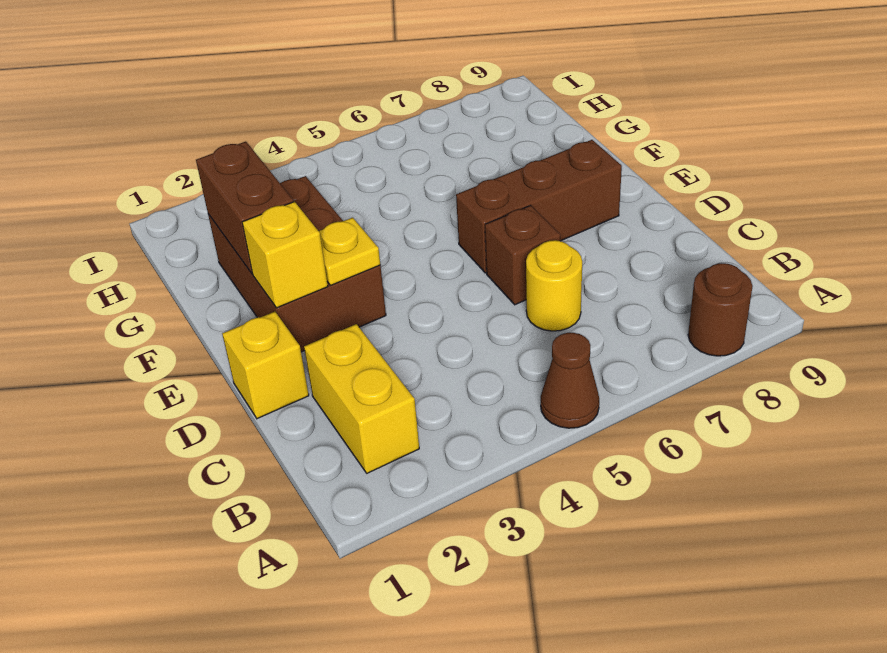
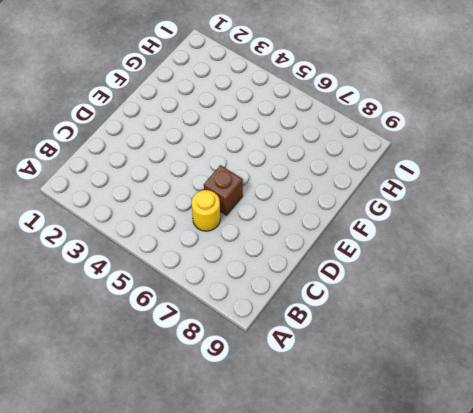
none -> brown 1x1 cone [541,333,599,428]
none -> brown 1x1 round brick [688,263,753,356]

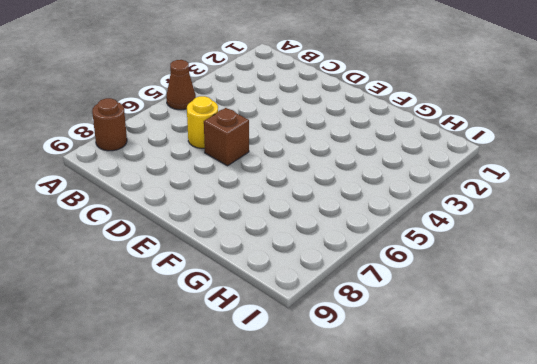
none -> yellow 1x2 brick [304,324,419,473]
none -> yellow 1x1 brick [222,312,309,419]

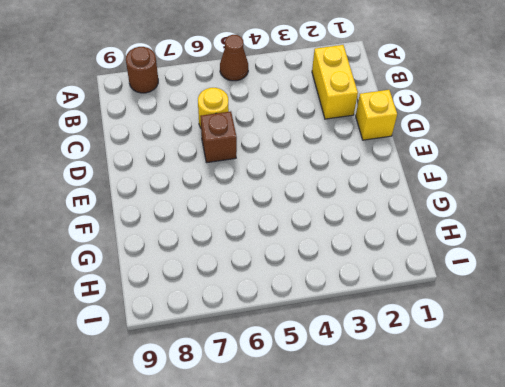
none -> brown 2x3 brick [208,176,386,352]
none -> brown 1x3 brick [456,140,622,273]

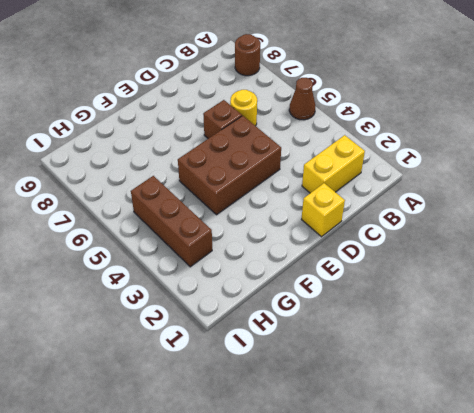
brown 2x3 brick [178,116,281,215] -> brown 2x3 brick moved to [208,176,386,352]
brown 1x3 brick [131,176,212,267] -> brown 1x3 brick moved to [456,140,622,273]
none -> yellow 1x1 brick [242,202,328,308]
none -> yellow 1x1 plate [319,218,380,286]

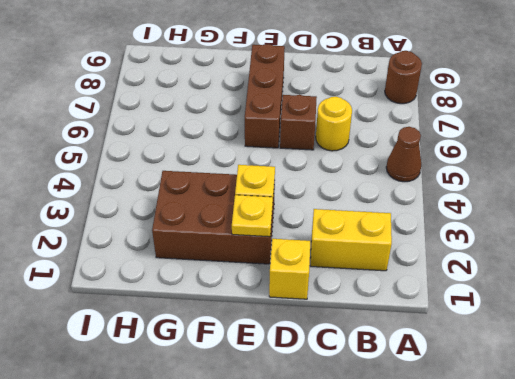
yellow 1x1 plate [232,195,273,237] -> yellow 1x1 brick [242,202,328,308]
none -> brown 1x2 brick [196,142,294,274]

